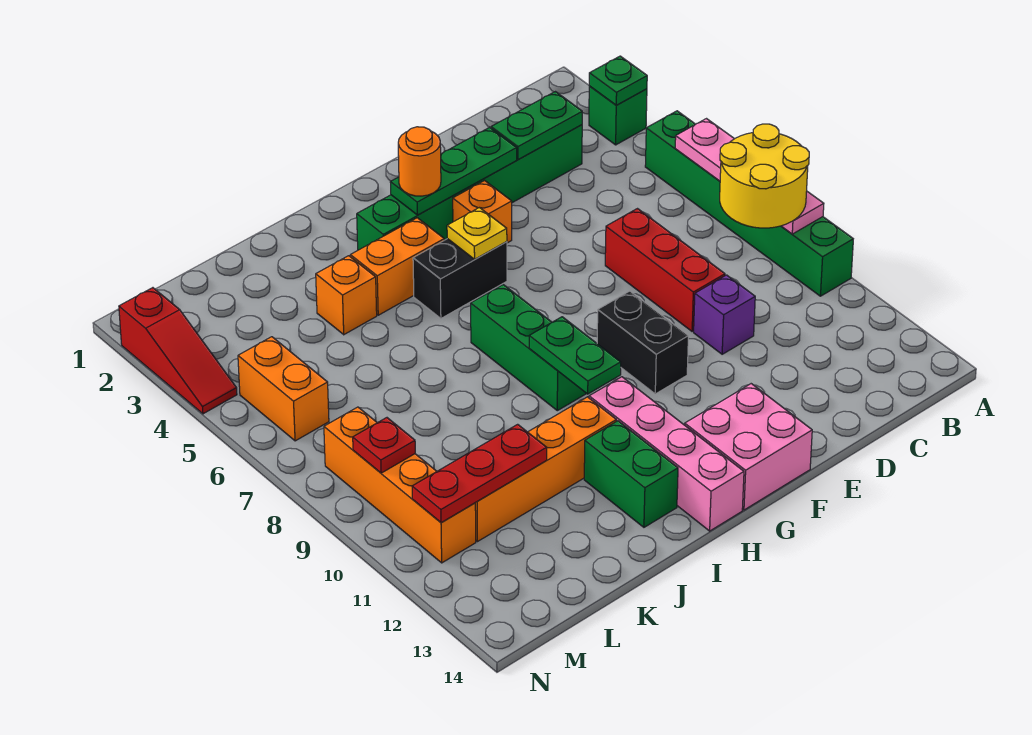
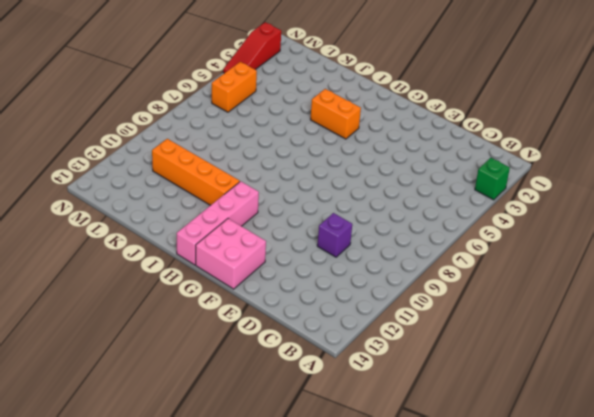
none -> green 1x6 brick [645,111,853,296]
none -> green 1x6 brick [357,125,582,250]
none -> red 1x3 brick [605,209,725,331]

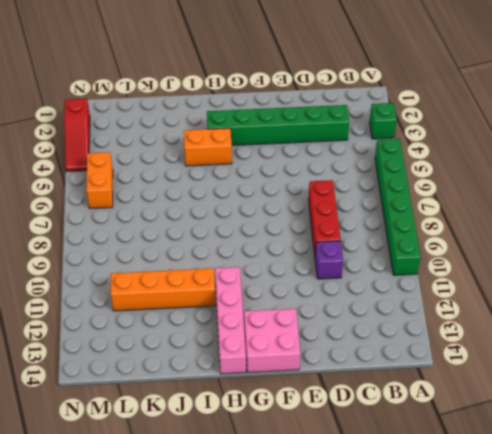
none -> orange 1x1 brick [453,181,512,243]
none -> black 1x2 brick [597,291,688,394]
none -> black 1x2 brick [413,239,507,318]

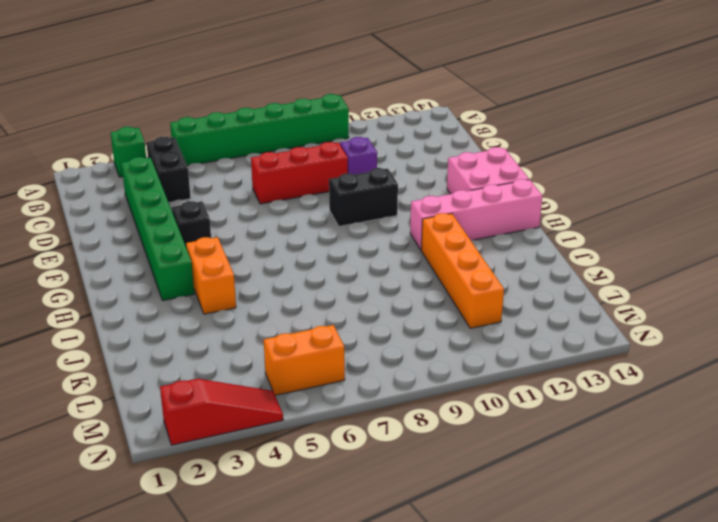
black 1x2 brick [146,137,191,203] -> black 1x2 brick moved to [413,239,507,318]
black 1x1 brick [172,201,211,246] -> orange 1x1 brick [453,181,512,243]
none -> green 1x3 brick [471,285,587,411]
none -> green 1x2 brick [584,421,678,527]
none -> orange 1x1 brick [316,256,377,335]

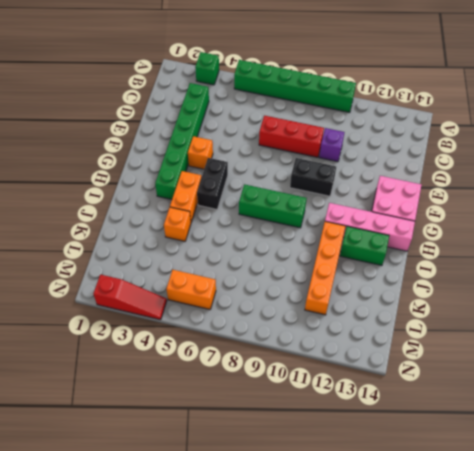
none -> orange 1x4 brick [324,407,476,563]
none -> green 1x1 plate [589,56,647,105]
none -> pink 1x4 plate [675,119,824,234]

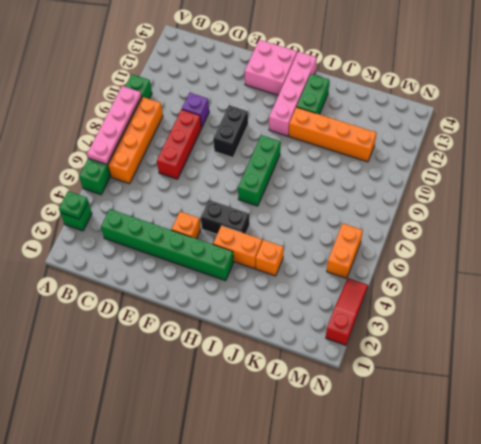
orange 1x4 brick [108,97,163,184] -> orange 1x4 brick moved to [324,407,476,563]
none -> green 1x2 plate [491,92,582,160]
none -> green 1x3 plate [390,127,517,215]
none -> yellow 1x1 plate [447,208,507,259]

